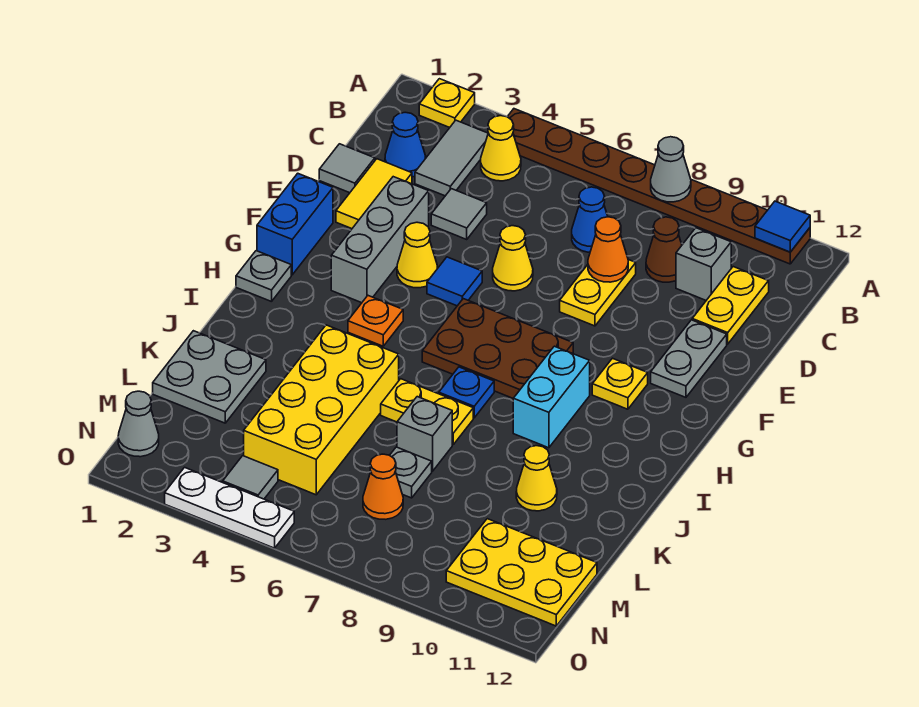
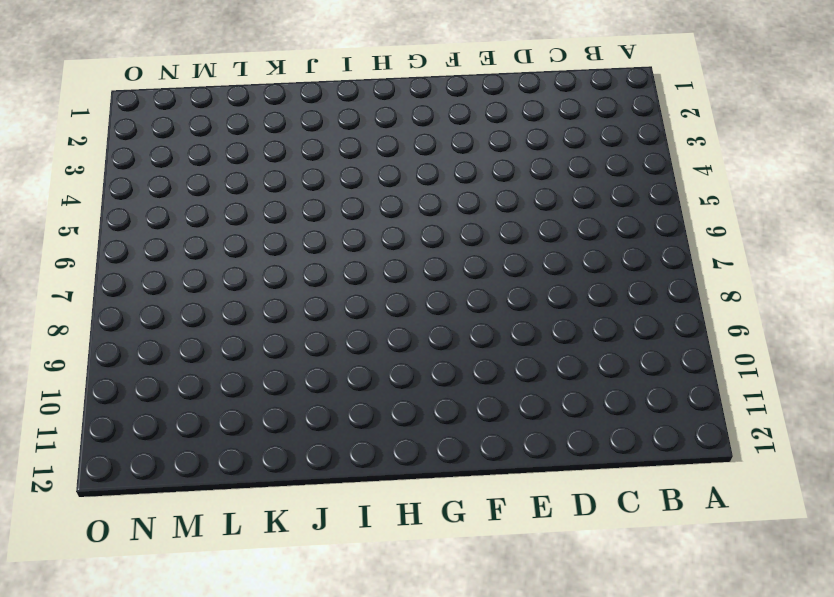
none -> yellow 1x1 plate [419,79,475,128]
none -> brown 1x8 plate [507,109,810,264]
none -> grey 1x2 tile [415,120,488,196]
none -> yellow 1x1 cone [481,116,521,181]

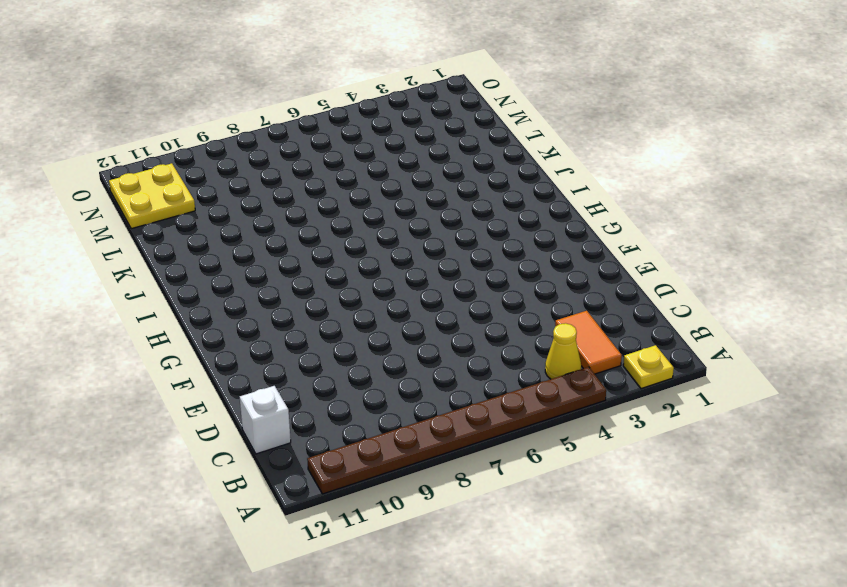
orange 1x2 tile [555,311,622,374] -> grey 1x2 tile [415,120,488,196]
white 1x1 brick [240,386,291,454] -> none
yellow 2x2 plate [109,163,195,229] -> yellow 2x3 plate [446,519,597,626]
none -> blue 1x1 cone [385,112,426,177]
none -> blue 1x1 cone [572,187,608,252]
none -> brown 1x1 cone [646,217,682,282]
none -> grey 1x1 brick [676,228,731,300]

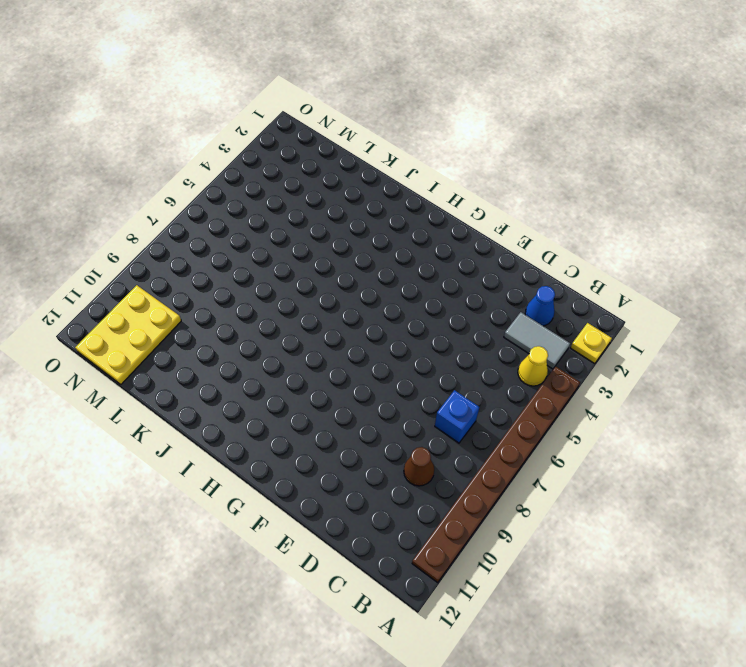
blue 1x1 brick [435,390,479,443] -> blue 1x1 cone [572,187,608,252]
none -> grey 1x1 brick [676,228,731,300]
none -> yellow 1x2 plate [692,267,769,344]
none -> grey 1x1 tile [319,144,375,193]
none -> yellow 1x2 tile [336,159,412,229]

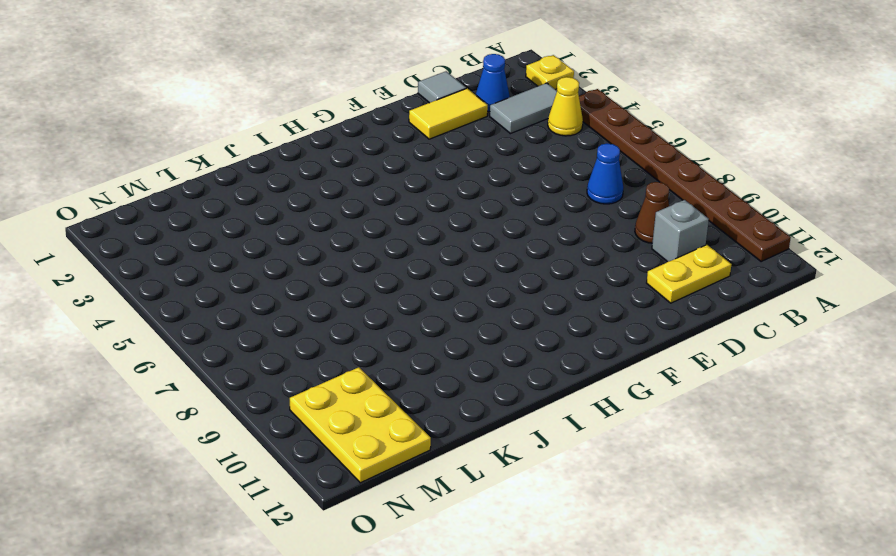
none -> grey 1x1 tile [431,189,487,239]
none -> yellow 1x2 plate [560,260,636,326]
none -> grey 1x3 brick [331,177,429,303]
none -> yellow 1x1 cone [493,226,533,291]

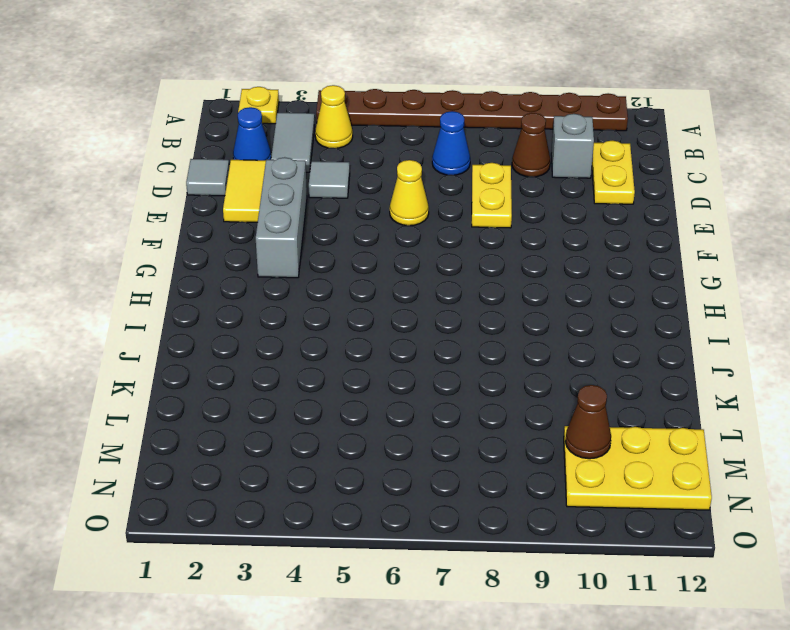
brown 1x1 cone [565,385,611,459] -> none
none -> grey 1x2 plate [651,320,727,397]
none -> blue 1x2 brick [257,173,333,275]
none -> yellow 1x1 cone [397,222,437,288]
none -> blue 1x1 tile [427,257,482,306]

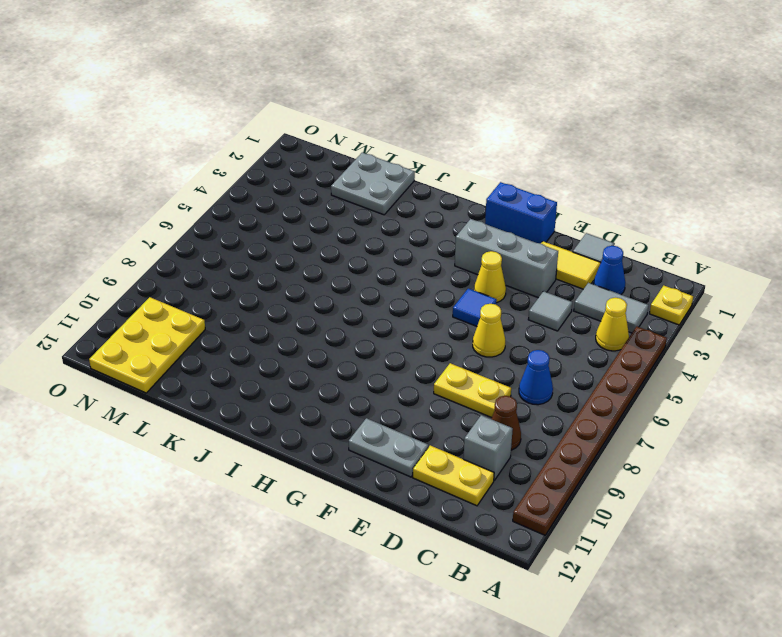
none -> brown 2x3 plate [422,299,573,398]
none -> yellow 1x1 plate [592,358,648,409]
none -> grey 1x1 plate [236,251,291,302]
none -> orange 1x1 plate [348,296,403,346]

